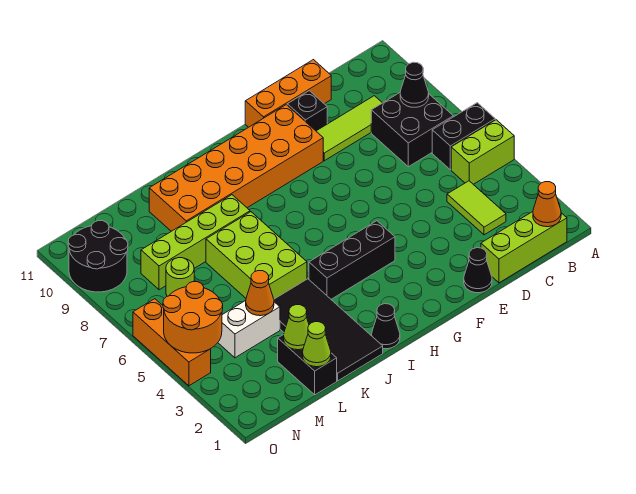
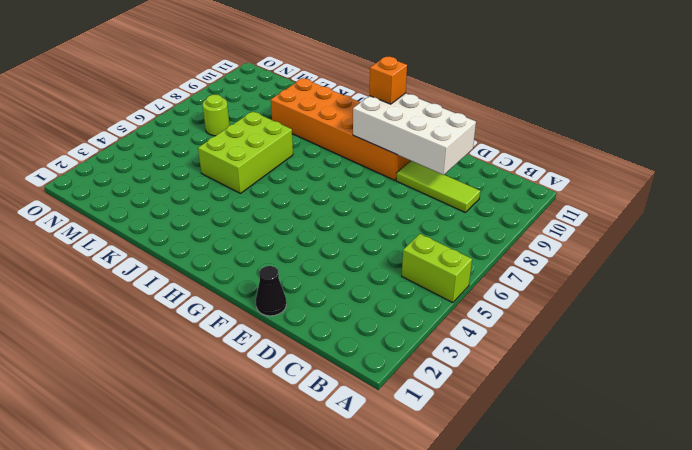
white 2x4 brick [353,93,476,175] -> none
orange 1x1 brick [370,57,407,104] -> none
none -> black 1x2 brick [432,103,495,170]
none -> lime 1x3 brick [481,212,567,283]
none -> black 2x2 brick [371,93,453,167]

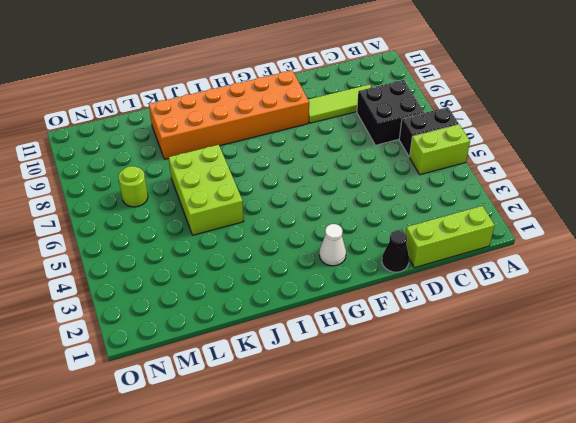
white 1x1 cone [319,224,346,266] -> none
none -> lime 1x2 tile [447,181,506,235]
none -> orange 1x3 brick [245,60,331,127]
none -> black 1x1 brick [287,91,327,131]

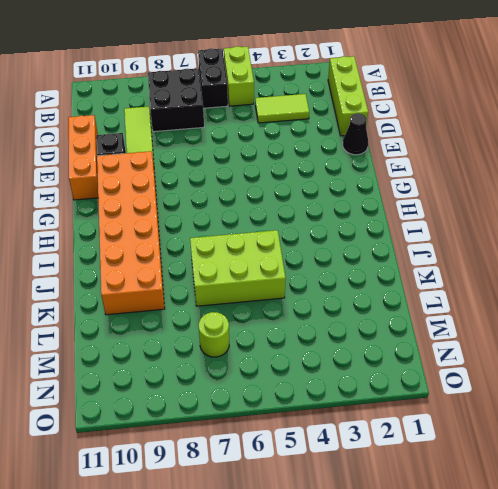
none -> black 1x3 brick [309,221,395,299]
none -> black 1x1 cone [372,304,400,349]
none -> black 2x4 tile [274,279,383,381]

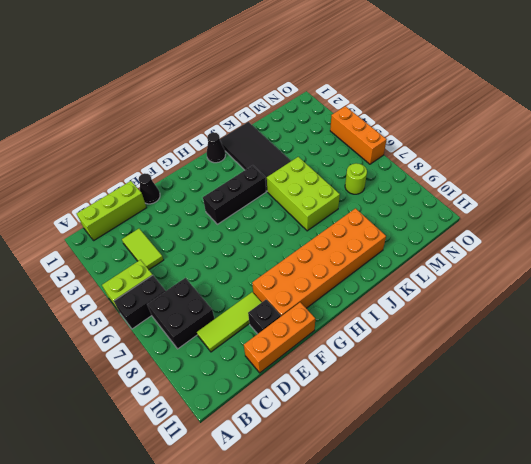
none -> lime 1x4 brick [141,195,250,290]
none -> black 1x2 brick [278,335,337,395]
none -> white 1x2 brick [218,301,280,358]

